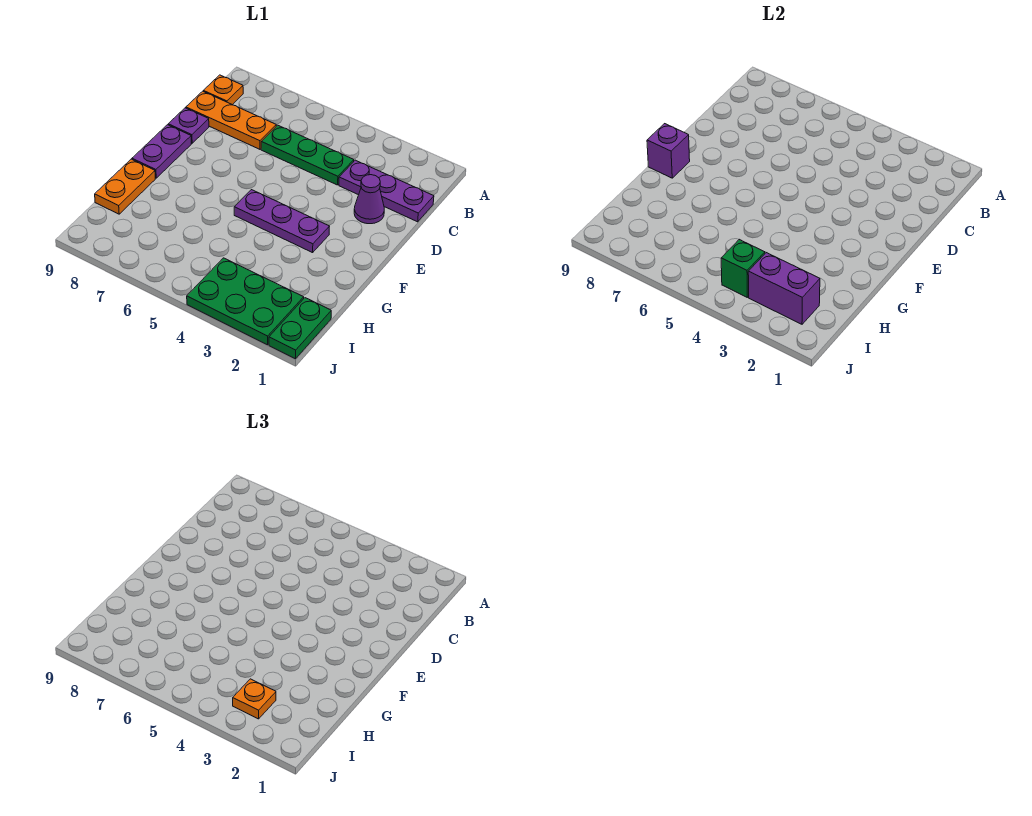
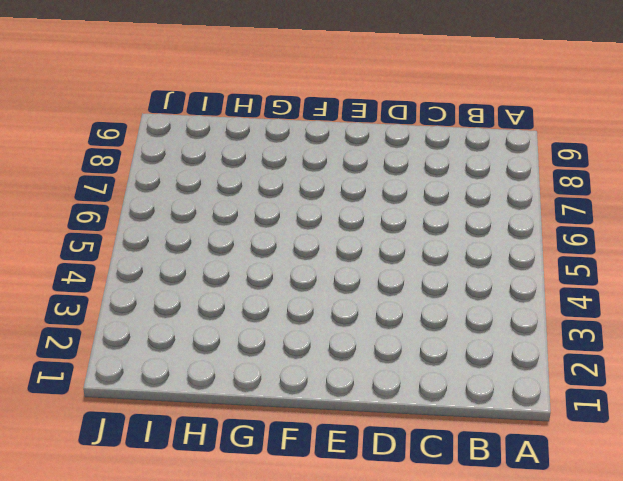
none -> orange 1x1 plate [203,75,243,105]
none -> purple 1x3 plate [339,160,434,222]
none -> green 1x3 plate [261,125,354,185]

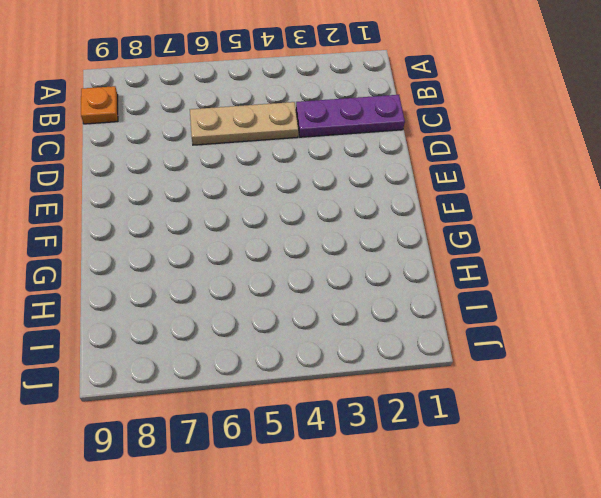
tan 1x3 plate [190,102,298,145] -> green 1x3 plate [261,125,354,185]
none -> orange 1x3 plate [186,91,276,149]
none -> purple 1x1 cone [354,175,384,224]
none -> purple 1x1 plate [168,108,209,143]

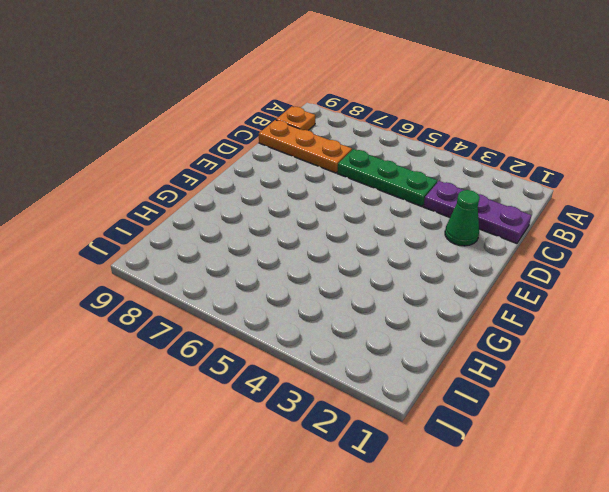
green 1x1 cone [445,190,480,246] -> purple 1x1 cone [354,175,384,224]
none -> purple 1x1 plate [168,108,209,143]
none -> purple 1x2 plate [132,125,191,178]
none -> purple 1x3 plate [234,190,330,253]

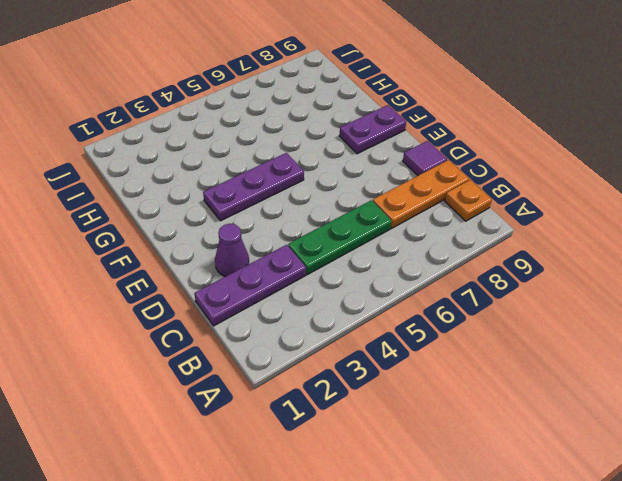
purple 1x1 tile [403,141,447,176] -> purple 1x1 plate [168,108,209,143]
purple 1x2 plate [339,105,406,154] -> purple 1x2 plate turned to [132,125,191,178]
none -> orange 1x2 plate [95,159,155,214]
none -> green 1x2 plate [269,298,331,359]
none -> green 2x3 plate [187,258,304,345]

